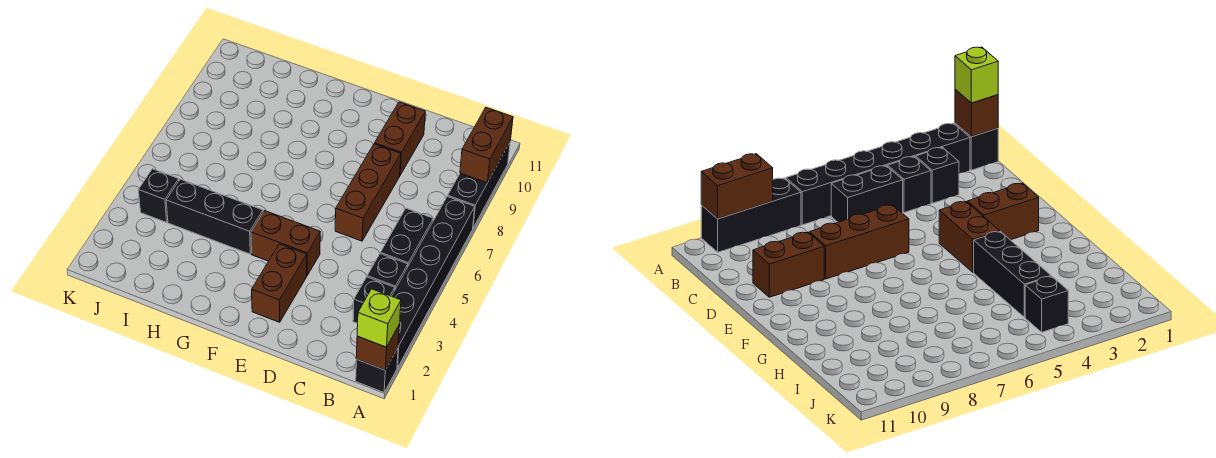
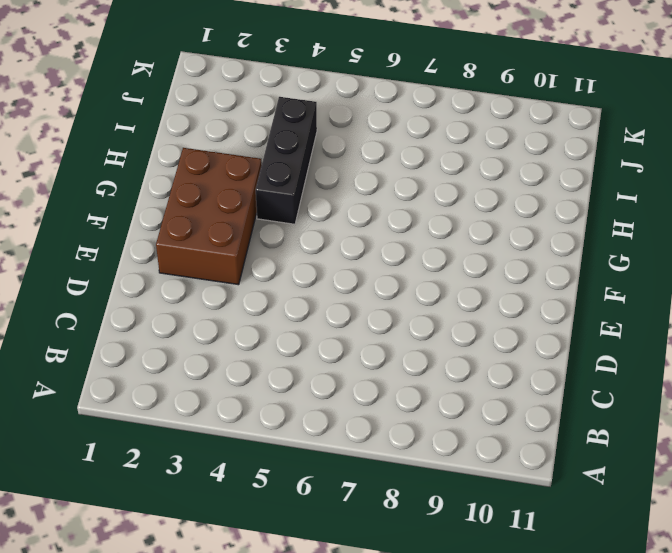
brown 2x3 brick [156,148,262,285] -> brown 1x2 brick [252,244,307,322]
none -> black 1x1 brick [356,348,398,392]
none -> black 1x6 brick [392,196,475,368]
none -> black 1x3 brick [448,143,510,227]

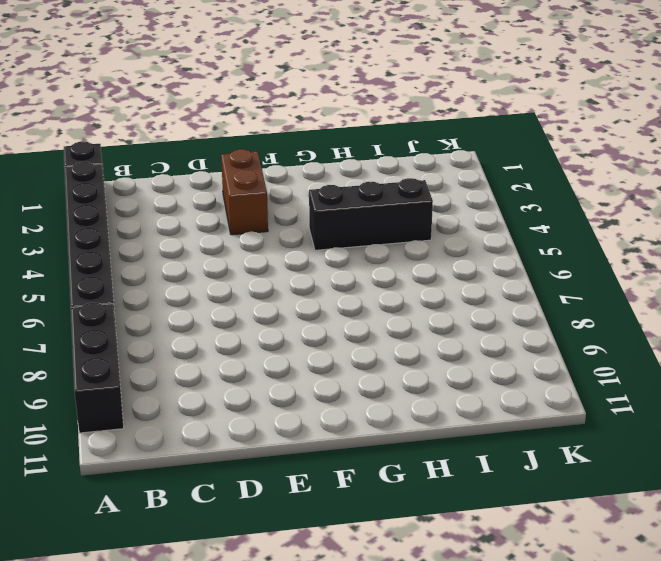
none -> black 1x1 brick [353,277,395,323]
none -> black 1x1 brick [367,254,408,289]
none -> black 1x2 brick [380,208,433,266]

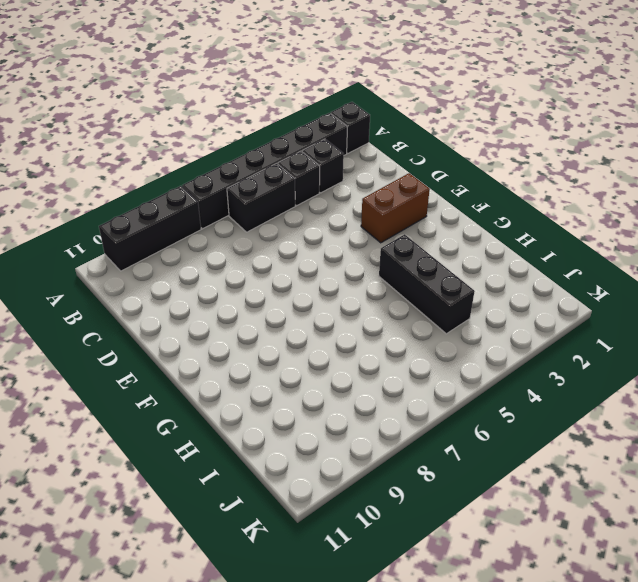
none -> brown 1x3 brick [335,144,401,241]
none -> brown 1x2 brick [375,102,425,175]
none -> brown 1x2 brick [251,211,320,275]

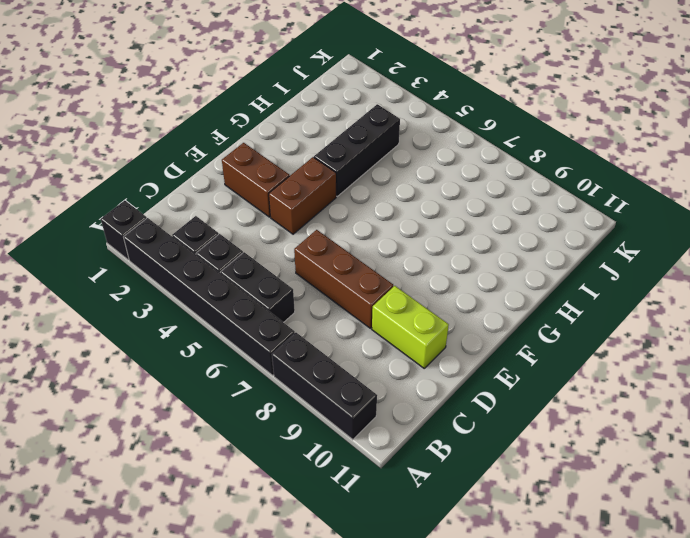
lime 1x2 brick [372,286,449,368] -> brown 1x2 brick [375,102,425,175]
none -> black 1x1 brick [138,169,179,222]
none -> brown 1x1 brick [356,324,400,370]
none -> brown 1x2 brick [460,108,513,183]

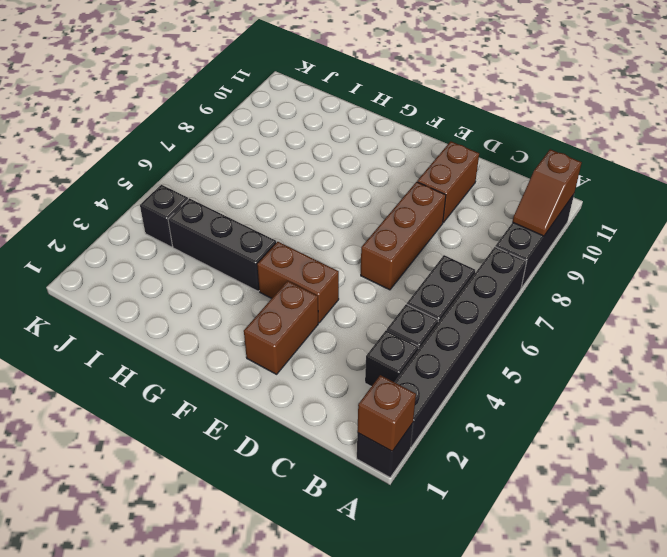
brown 1x2 slope [513,149,582,236] -> brown 1x2 brick [460,108,513,183]
none -> lime 1x1 brick [357,289,401,347]

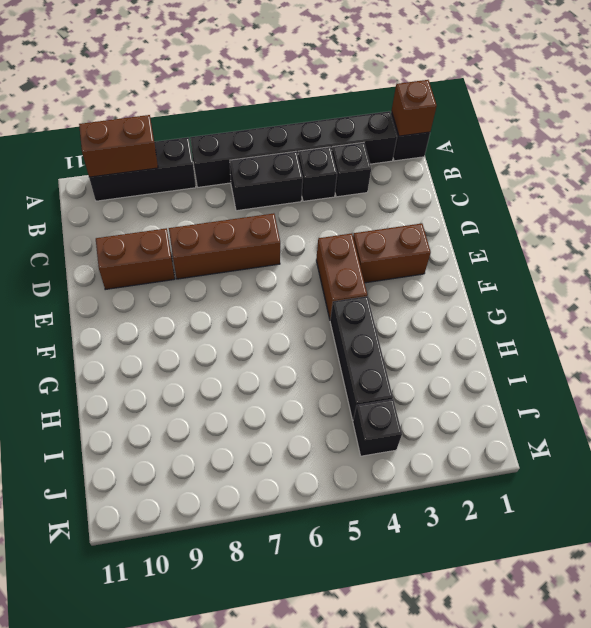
none -> lime 1x1 brick [357,289,401,347]

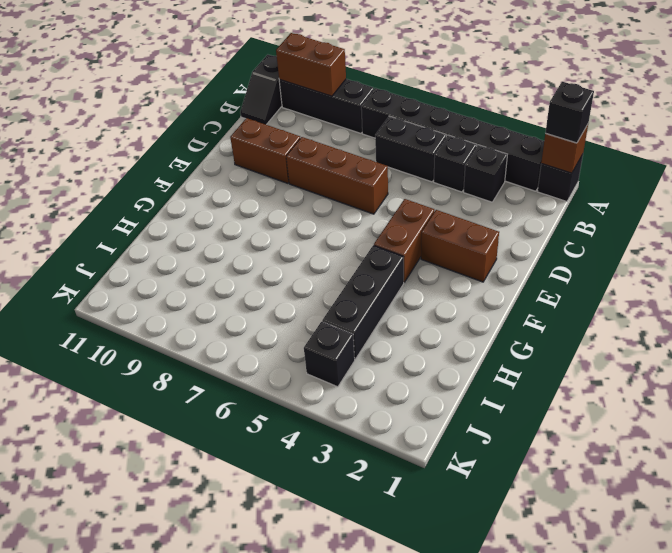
black 1x1 brick [545,82,594,143] -> lime 1x1 brick [357,289,401,347]
black 1x2 slope [240,55,282,125] -> none

